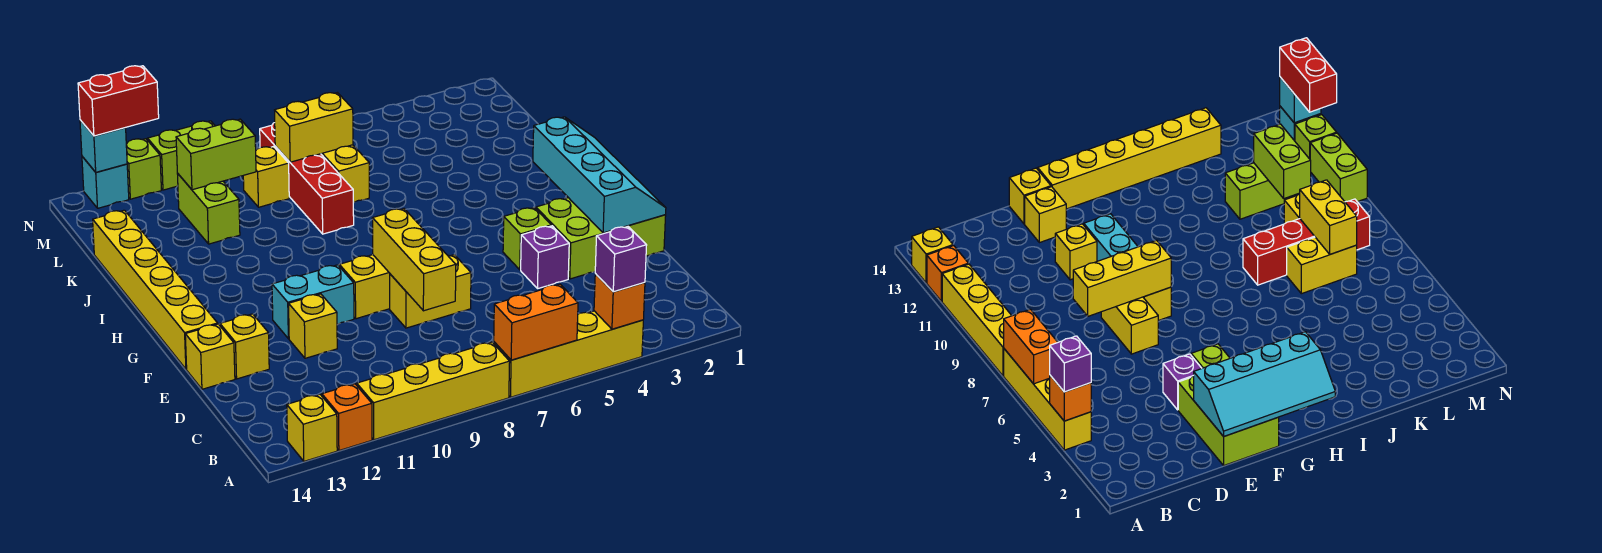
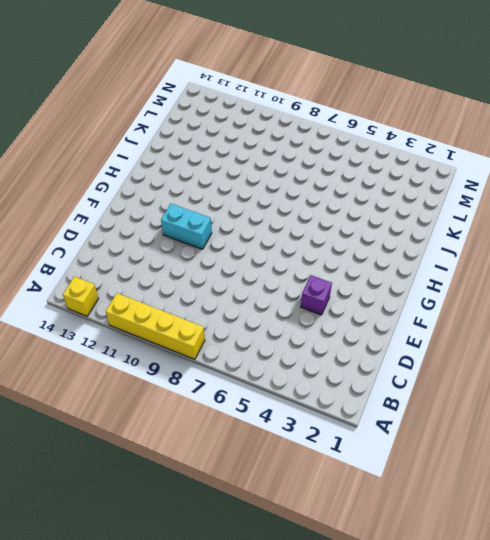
none -> yellow 1x4 brick [494,311,643,397]
none -> orange 1x1 brick [322,384,372,451]
none -> lime 2x3 brick [536,198,666,279]
none -> yellow 1x2 brick [390,255,471,328]

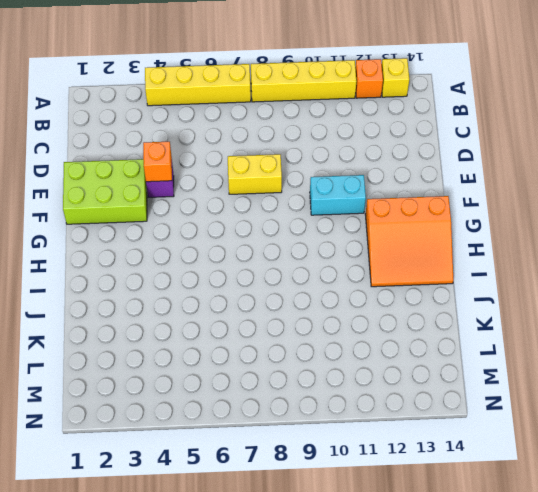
orange 1x1 brick [143,142,172,182] -> orange 1x1 brick moved to [594,274,645,329]
orange 3x3 slope [365,196,453,287] -> yellow 1x6 brick [93,210,218,369]
none -> yellow 1x1 brick [289,294,337,358]
none -> yellow 1x1 brick [220,314,269,379]
none -> yellow 1x1 brick [185,324,235,389]
none -> lime 1x1 brick [503,208,551,270]

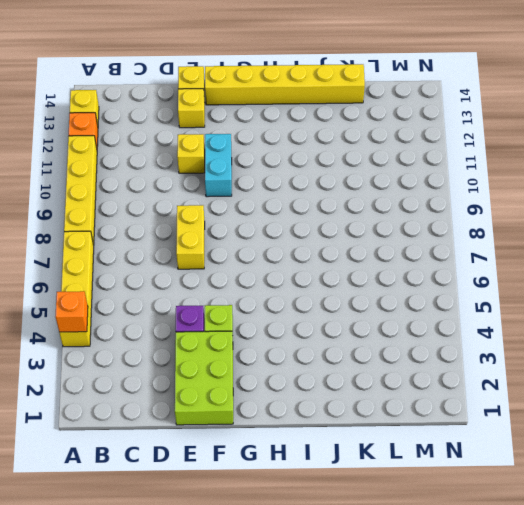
none -> yellow 1x2 brick [339,255,390,319]
none -> red 1x4 brick [260,123,354,234]
none -> yellow 1x2 brick [321,145,369,203]
none -> lime 1x2 brick [178,174,240,244]

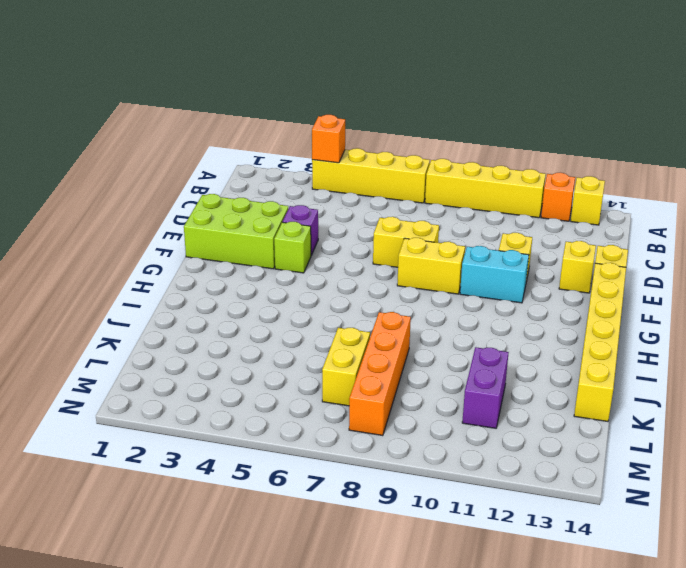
orange 1x4 brick [349,312,411,436] -> red 1x4 brick [260,123,354,234]
purple 1x2 brick [462,347,509,428] -> lime 1x2 brick [178,174,240,244]
none -> yellow 1x1 brick [243,147,289,207]
none -> lime 1x2 brick [148,121,215,190]
none -> lime 1x1 brick [126,139,161,199]
none -> cyan 1x1 brick [82,157,129,208]

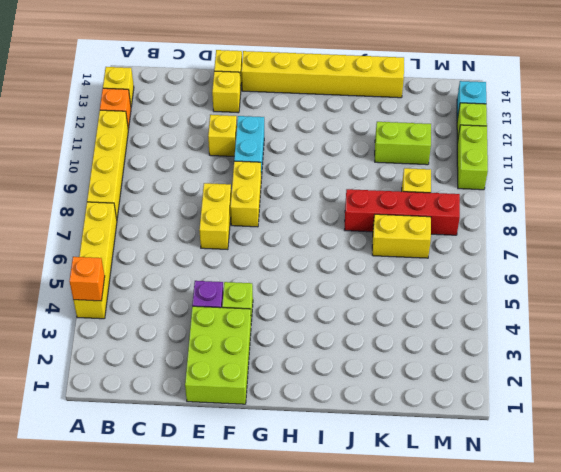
none -> orange 1x2 brick [494,284,578,360]
none -> yellow 1x3 brick [372,209,456,311]
none -> cyan 2x4 slope [533,117,666,233]
none -> yellow 1x2 brick [275,93,353,162]

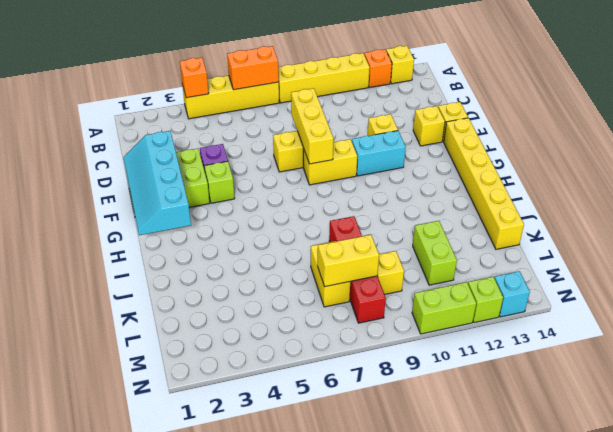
none -> lime 1x2 brick [176,119,256,190]
none -> cyan 1x1 brick [80,120,127,172]
none -> purple 1x1 brick [595,227,647,292]
none -> red 1x2 brick [78,66,159,136]

